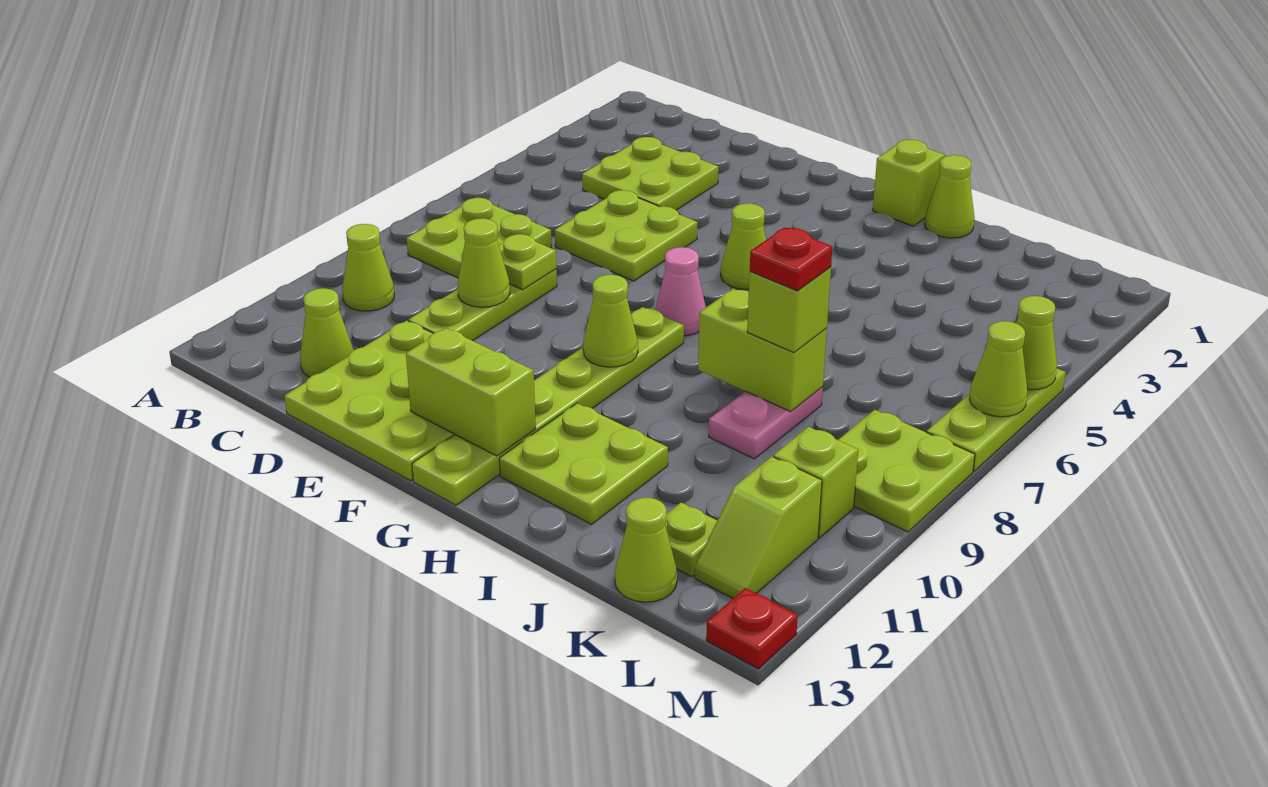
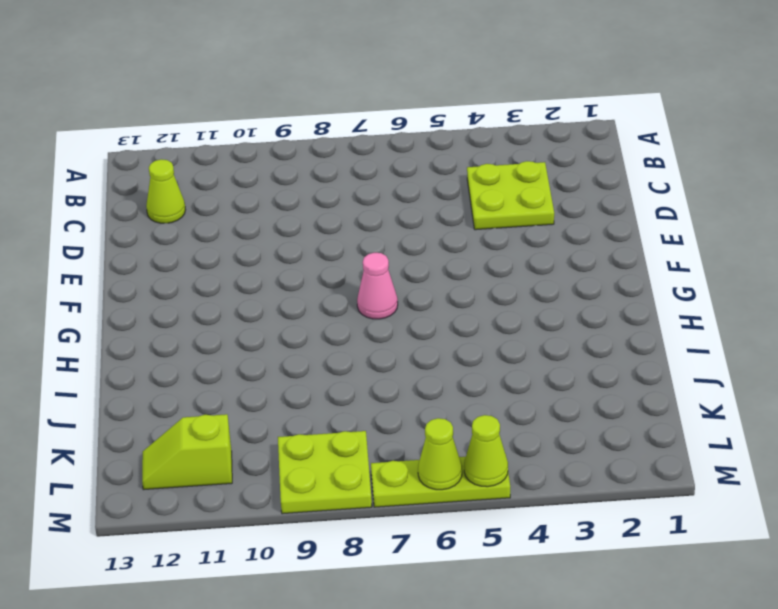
none -> lime 2x2 plate [407,198,552,278]
none -> lime 1x1 cone [342,224,394,311]
none -> lime 2x2 plate [555,190,698,281]
none -> lime 1x3 plate [409,269,557,341]

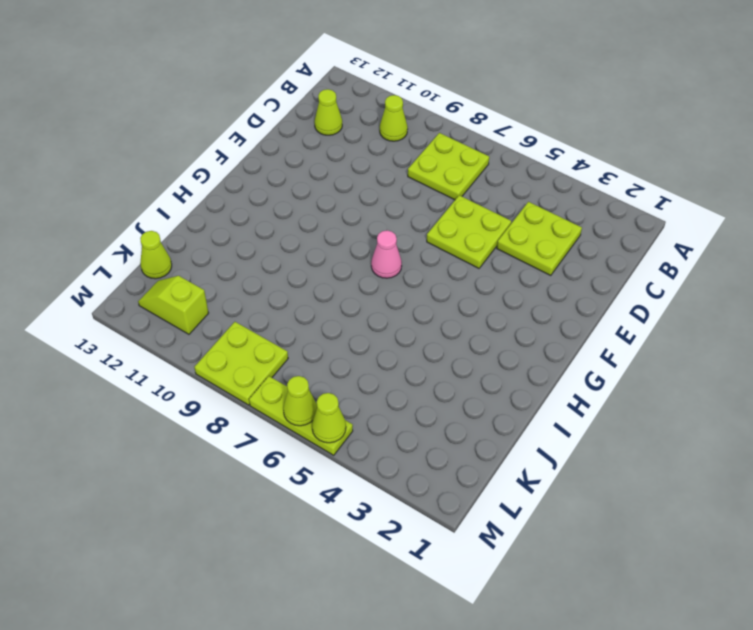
none -> lime 1x3 plate [409,269,557,341]
none -> lime 3x3 plate [285,321,454,481]
none -> lime 1x1 cone [721,203,766,289]
none -> lime 1x6 plate [412,307,684,505]

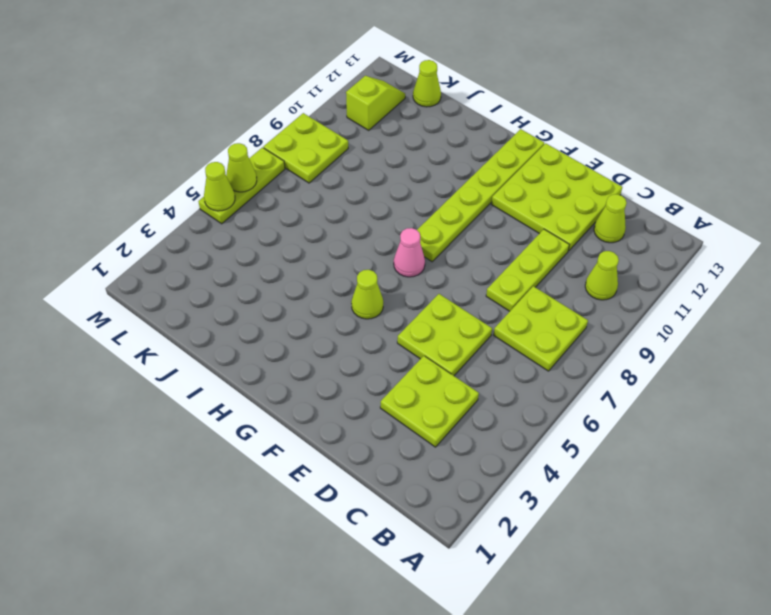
none -> lime 1x1 brick [873,140,945,226]
none -> lime 2x2 plate [499,403,668,524]
none -> lime 1x1 cone [925,155,975,238]
none -> pink 1x2 plate [709,387,823,459]

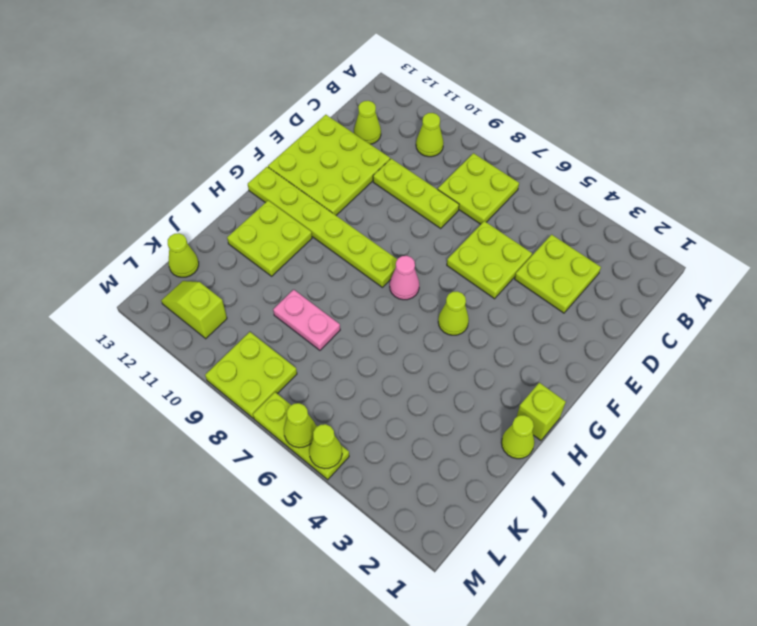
none -> lime 1x1 plate [665,502,717,577]
none -> lime 1x1 brick [773,427,858,538]
none -> red 1x1 plate [706,588,798,669]
none -> lime 1x1 plate [499,234,557,290]

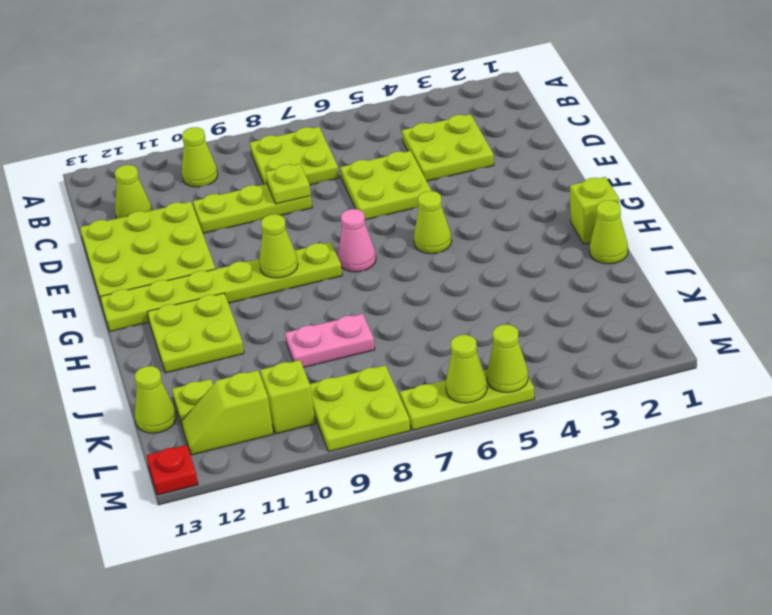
none -> lime 1x1 cone [457,218,510,307]
none -> lime 1x2 brick [406,328,536,456]
none -> lime 1x2 brick [698,289,827,412]
none -> lime 1x1 brick [747,267,831,353]

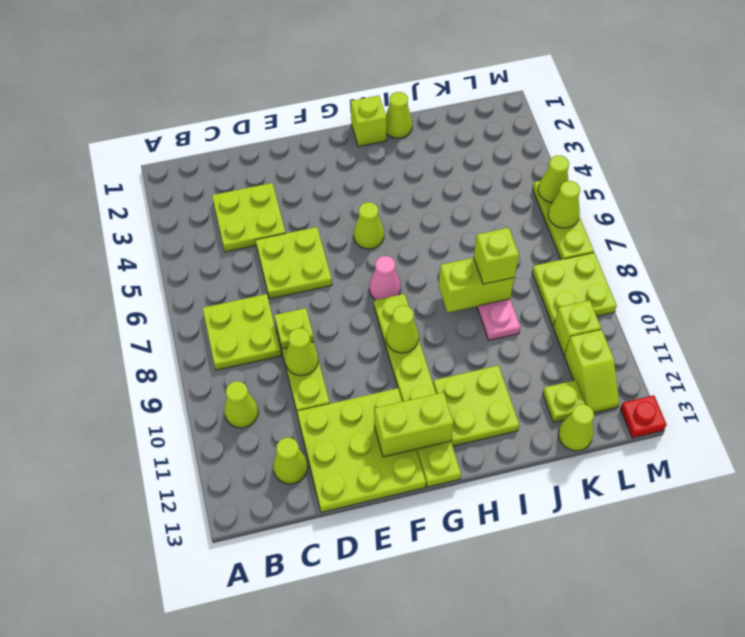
none -> red 1x1 plate [750,227,832,291]

